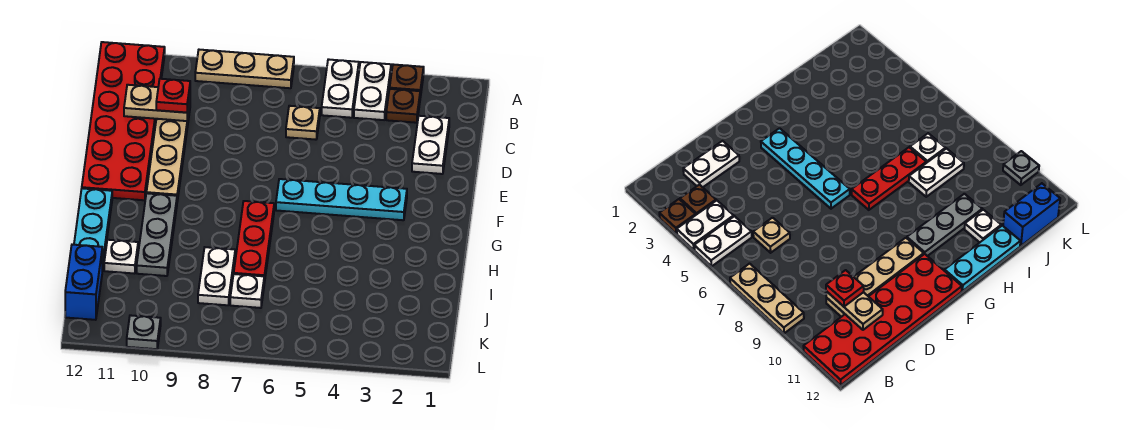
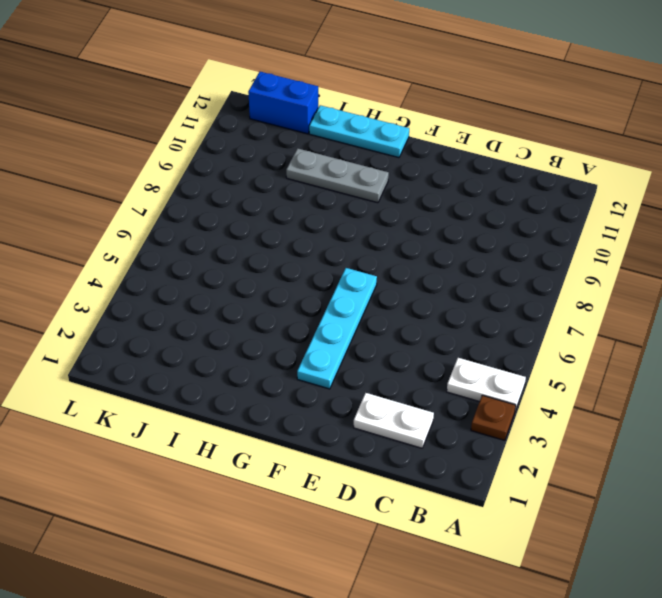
none -> white 1x2 plate [322,59,359,118]
none -> tan 1x3 plate [195,50,294,88]
none -> red 2x6 plate [82,42,165,200]

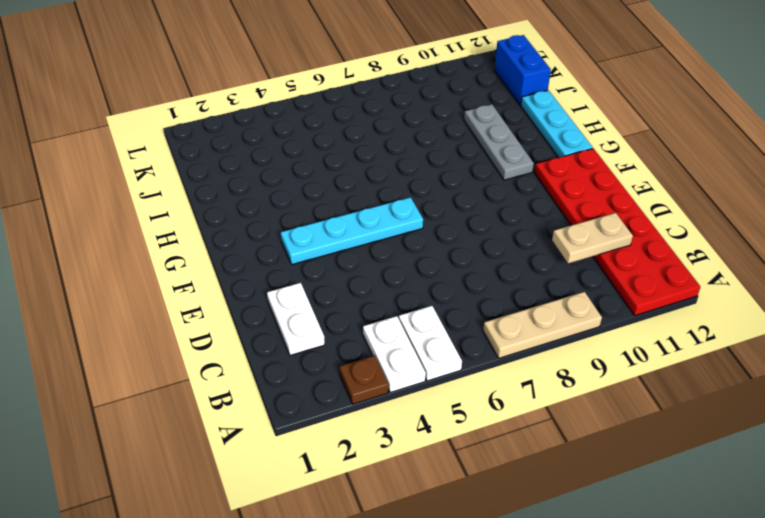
none -> brown 1x1 plate [386,89,420,123]
none -> tan 1x1 plate [286,106,320,140]
none -> tan 1x4 plate [146,104,190,201]

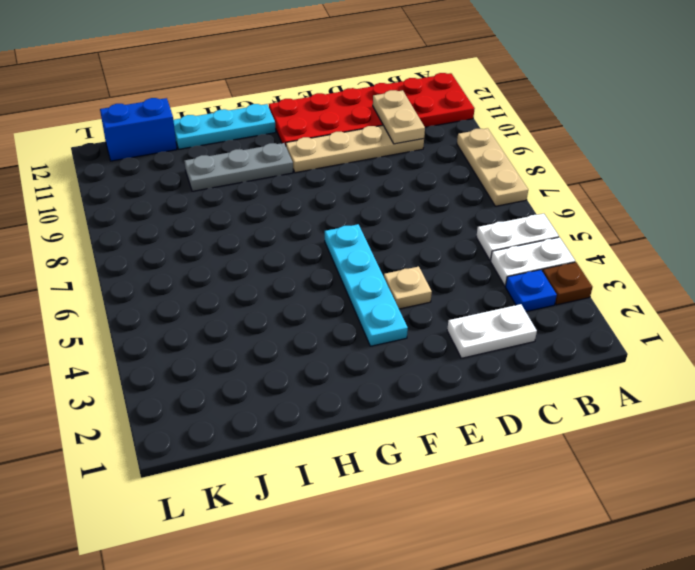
blue 1x1 plate [505,270,557,312] -> brown 1x1 plate [386,89,420,123]
tan 1x1 plate [384,267,432,309] -> tan 1x1 plate moved to [286,106,320,140]
none -> red 1x3 plate [234,201,274,283]
none -> white 1x2 plate [198,247,235,305]
none -> white 1x1 plate [104,240,138,274]

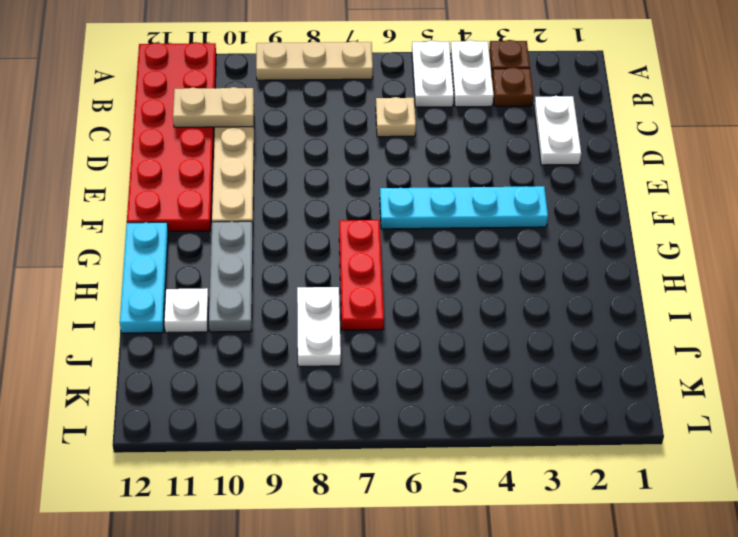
none -> white 1x1 plate [230,274,264,308]
none -> blue 1x2 brick [65,245,102,320]
none -> grey 1x1 plate [127,315,161,349]

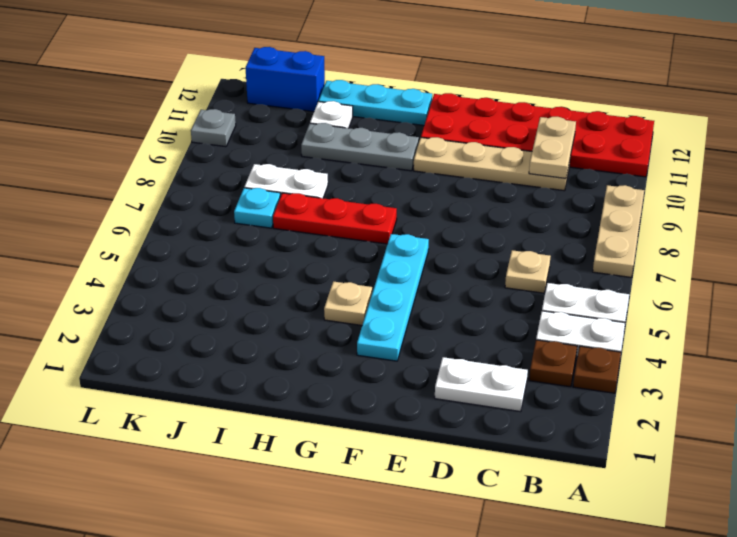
tan 1x1 plate [324,281,372,325] -> none
cyan 1x1 plate [234,188,280,228] -> white 1x1 plate [230,274,264,308]
none -> red 1x1 plate [156,79,190,113]

